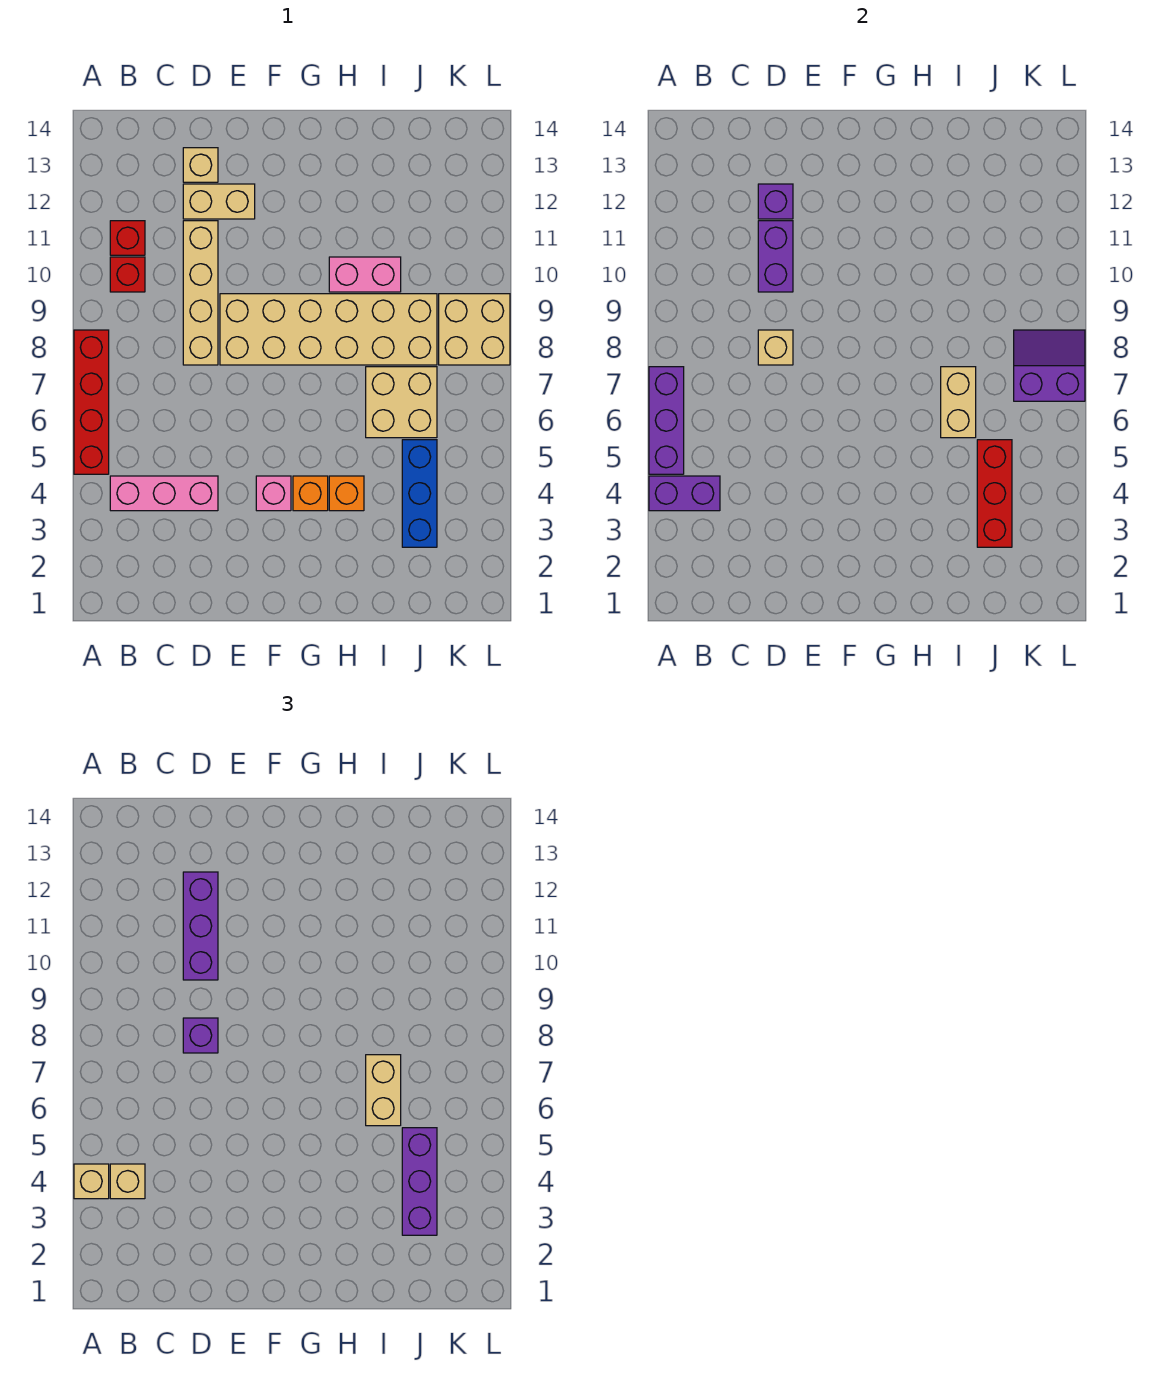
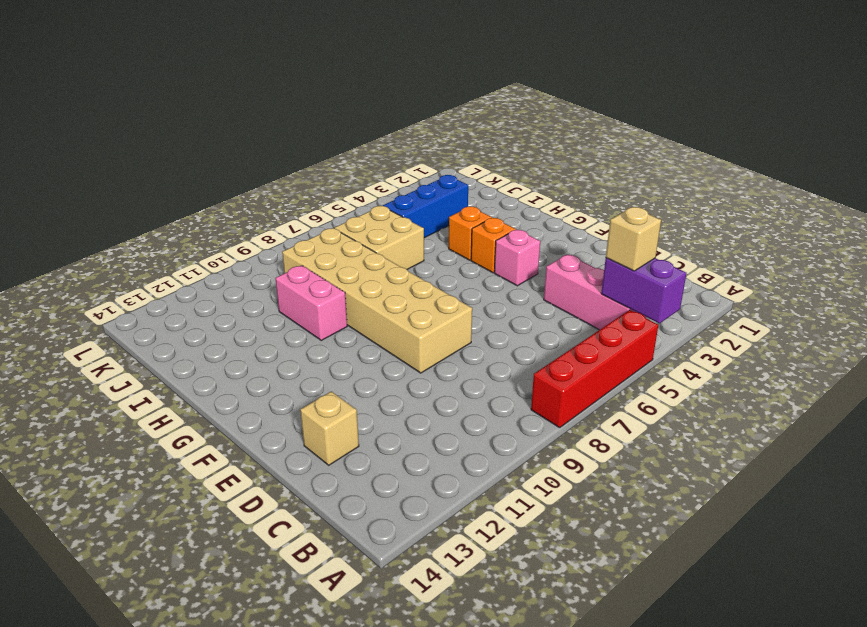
none -> red 1x1 brick [110,257,145,292]
none -> red 1x1 brick [110,221,145,255]
none -> tan 1x4 brick [183,221,218,365]

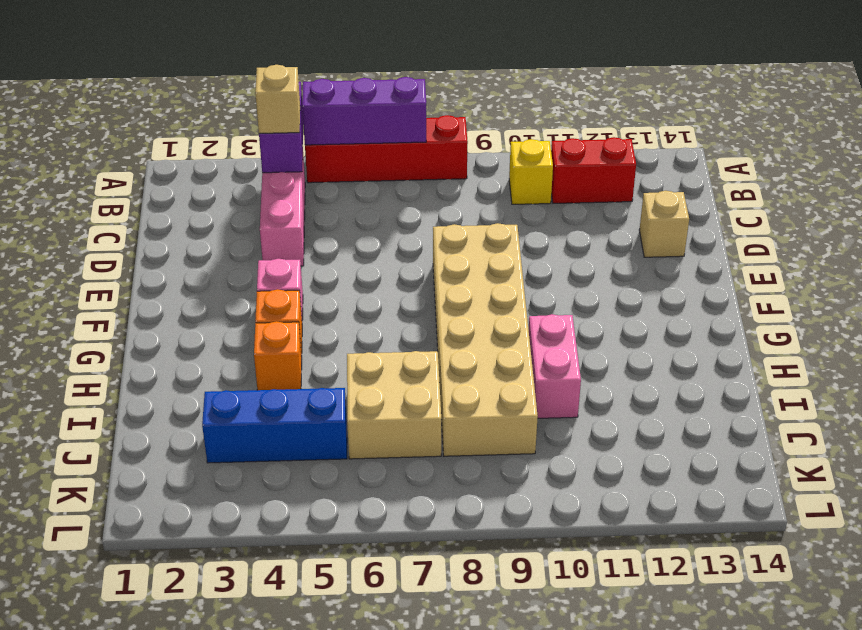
yellow 1x1 brick [509,139,553,204] -> red 1x1 brick [110,257,145,292]
red 1x2 brick [551,137,636,203] -> red 1x1 brick [110,221,145,255]
none -> tan 1x4 brick [183,221,218,365]
none -> tan 1x2 brick [183,184,255,219]
none -> tan 2x2 brick [439,294,510,365]

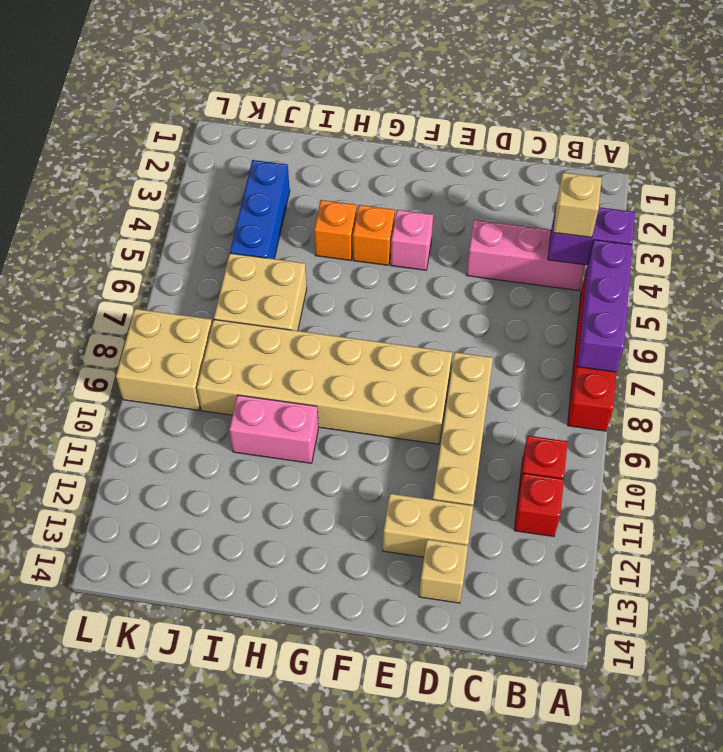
none -> tan 1x1 brick [758,330,793,365]
none -> purple 1x2 brick [758,221,793,292]
none -> purple 1x1 brick [758,184,793,219]

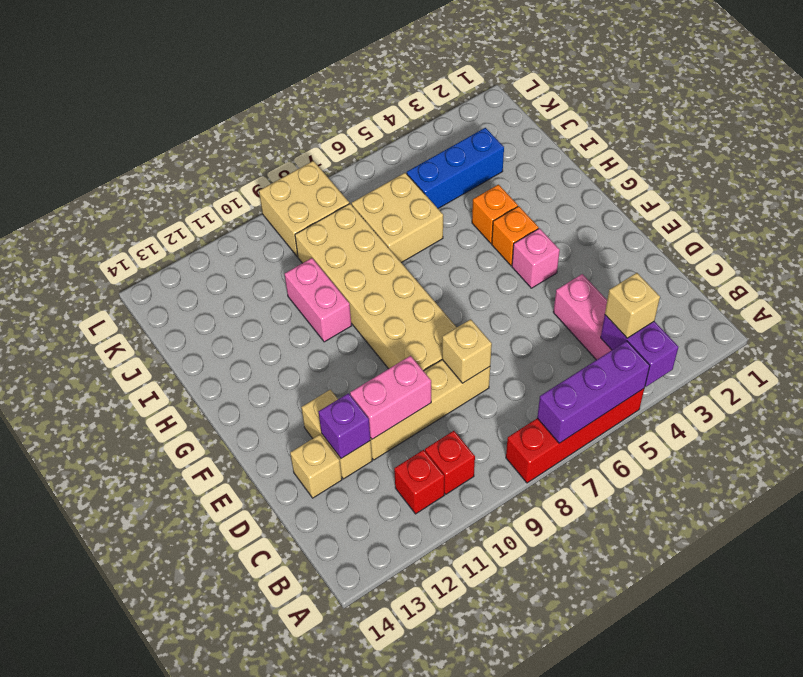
pink 1x2 brick [350,356,431,439] -> purple 1x2 brick [758,221,793,292]
none -> tan 1x2 brick [941,367,976,438]
none -> red 1x3 brick [977,440,1012,547]
none -> purple 2x2 slope [1014,330,1085,401]

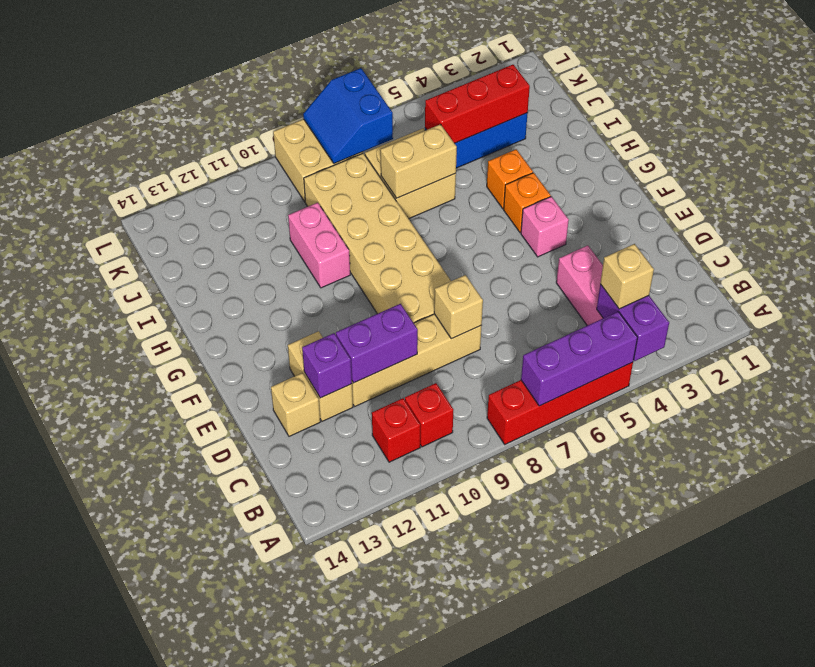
blue 2x2 slope [303,68,393,164] -> purple 2x2 slope [1014,330,1085,401]
none -> tan 1x1 brick [74,1164,109,1199]
none -> purple 1x1 brick [183,1018,218,1053]
none -> purple 1x3 brick [183,872,218,980]

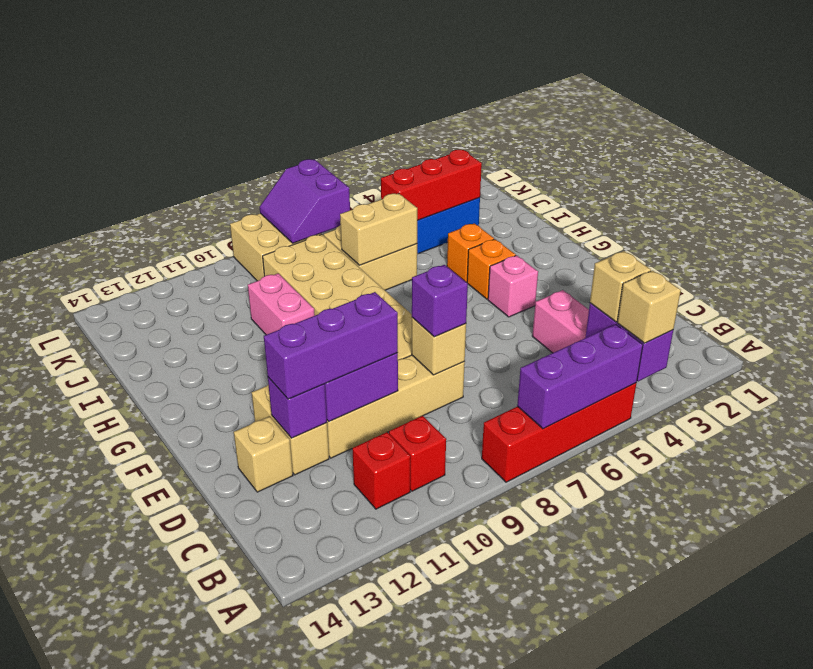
none -> tan 1x2 brick [366,1055,401,1126]
none -> purple 1x3 brick [402,1128,437,1235]

